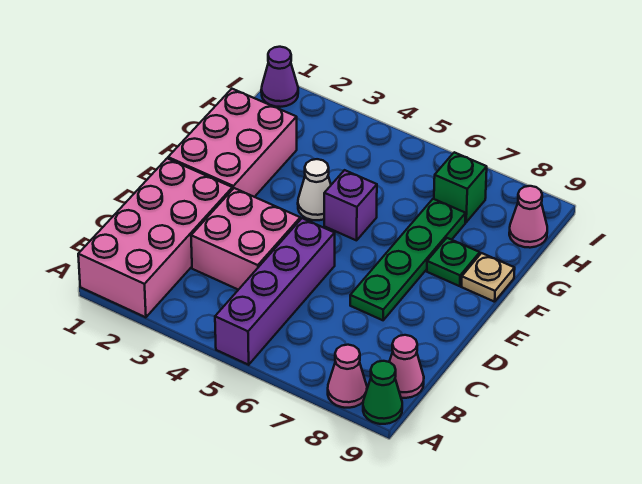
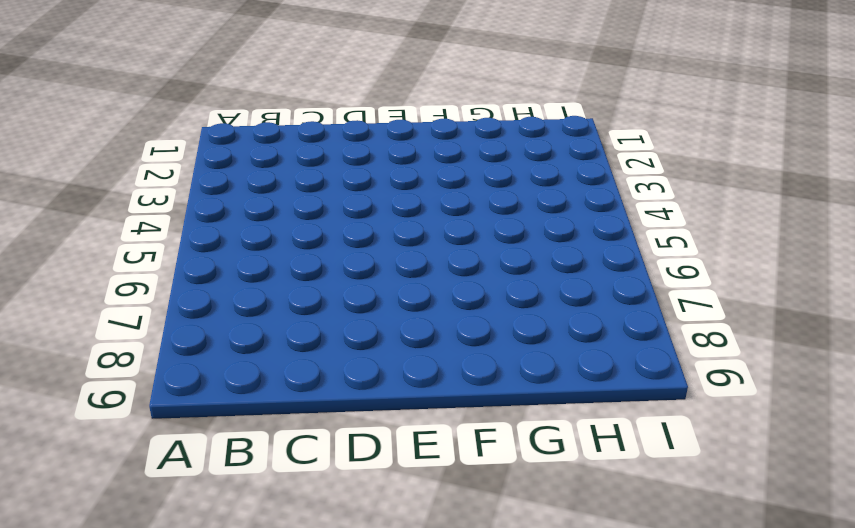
none -> pink 2x4 brick [78,158,232,317]
none -> purple 1x4 brick [215,218,335,365]
none -> pink 1x1 cone [328,345,367,408]

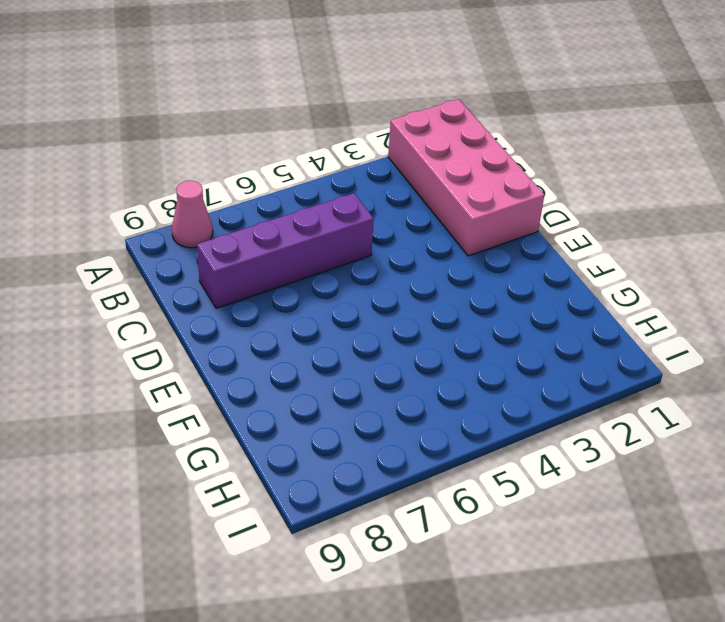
purple 1x4 brick [197,193,374,308] -> purple 1x4 brick turned to [215,218,335,365]
none -> green 1x1 cone [363,361,402,424]
none -> pink 1x1 cone [389,335,424,398]
none -> pink 2x2 brick [191,188,300,290]

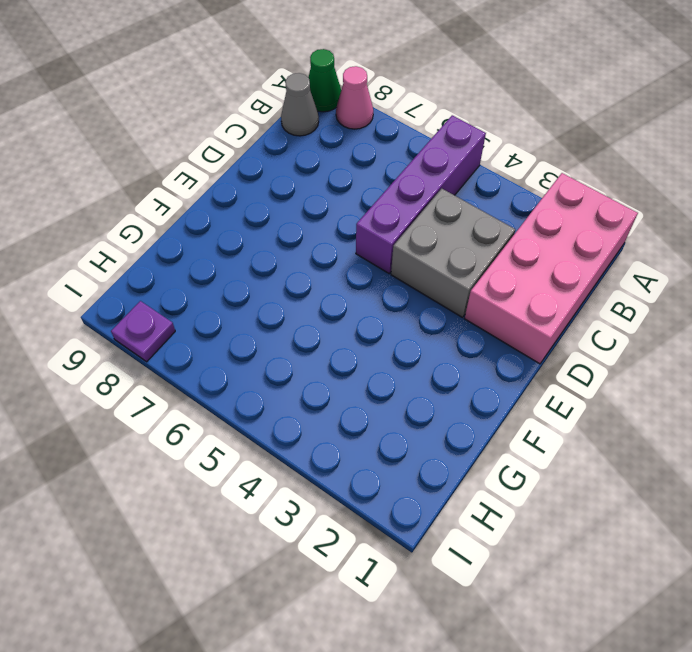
grey 1x1 cone [281,73,319,136] -> pink 1x1 cone [389,335,424,398]
grey 2x2 brick [391,189,515,317] -> pink 2x2 brick [191,188,300,290]
purple 1x1 plate [111,301,175,362] -> none
none -> green 1x4 plate [350,199,466,320]
none -> pink 2x3 brick [168,89,297,197]
none -> white 1x1 cone [298,159,331,220]

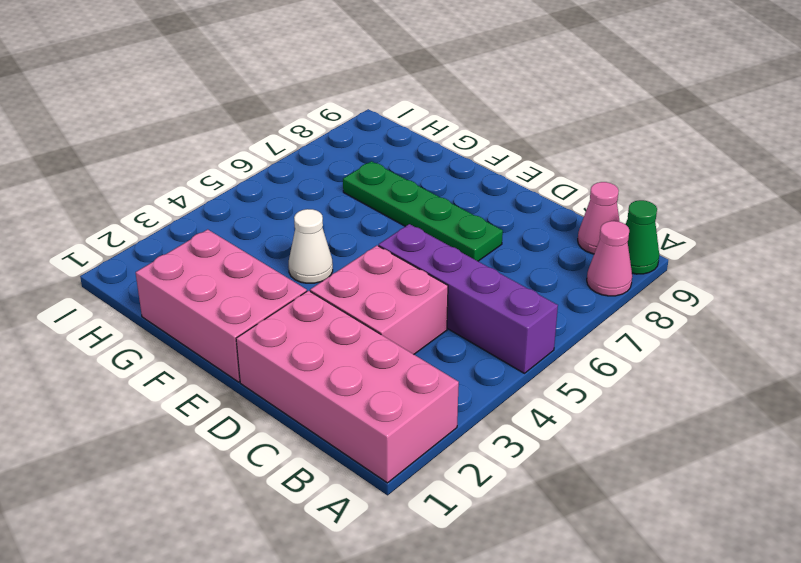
none -> purple 1x1 brick [324,170,377,240]
none -> green 1x1 plate [427,238,480,286]
none -> tan 1x1 plate [462,253,515,302]

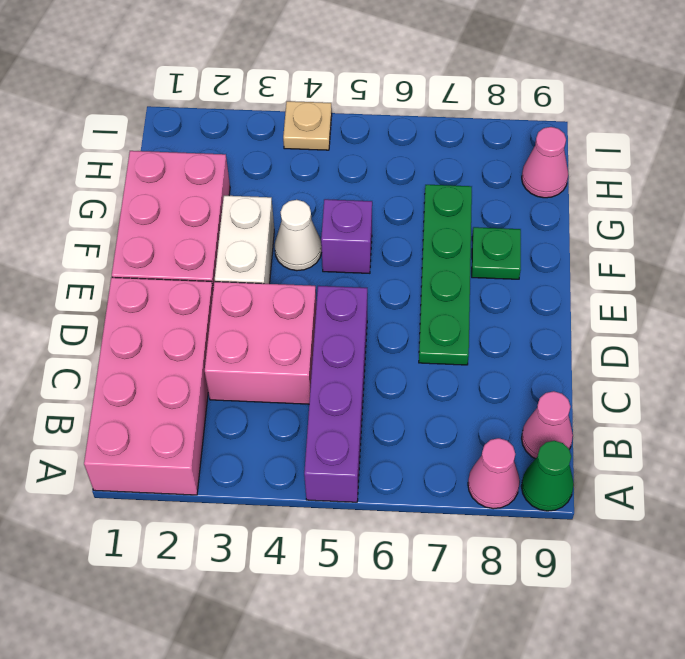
white 1x2 brick [215,196,274,284] -> none
tan 1x1 plate [283,101,332,150] -> tan 1x1 plate moved to [462,253,515,302]
none -> green 1x1 brick [434,152,487,222]
none -> purple 1x1 cone [261,47,298,107]

